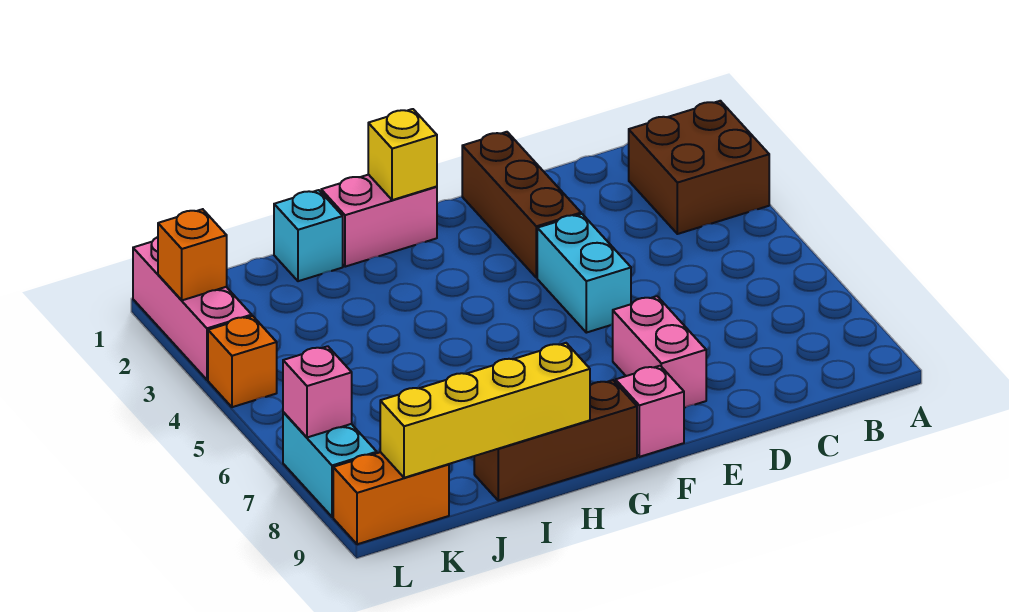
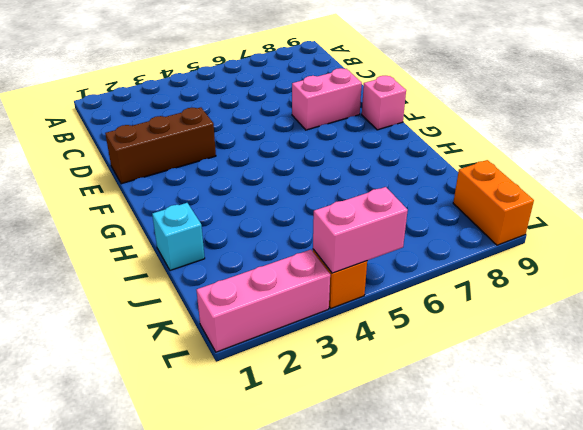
pink 1x2 brick [313,187,408,273] -> pink 1x2 brick turned to [321,175,437,267]
none -> brown 2x2 brick [629,101,769,234]
none -> cyan 1x2 brick [537,214,631,333]
none -> brown 1x3 brick [474,380,637,501]

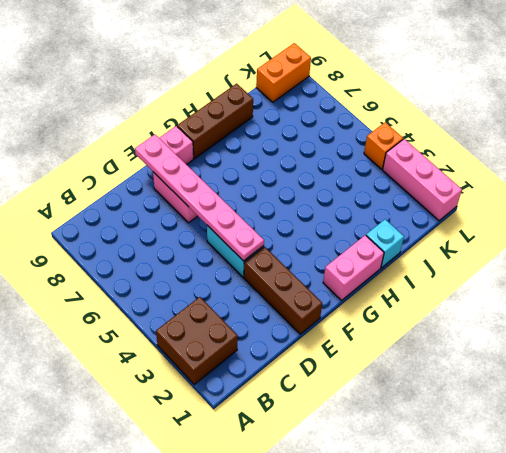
pink 1x6 plate [135,135,264,261] -> none
none -> cyan 1x2 brick [283,412,377,517]
none -> yellow 1x1 brick [368,109,437,200]
none -> yellow 1x4 brick [380,343,590,478]

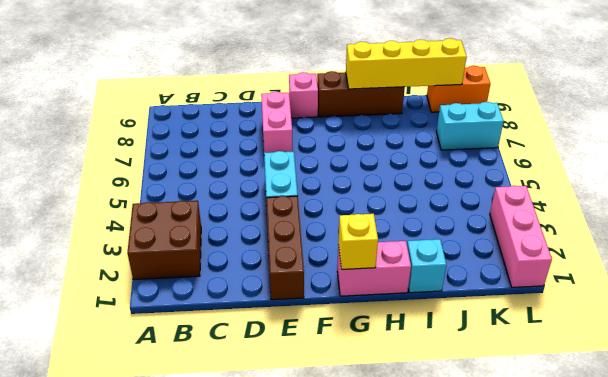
cyan 1x2 brick [436,102,504,150] -> cyan 1x2 brick turned to [283,412,377,517]
none -> orange 1x1 brick [208,316,277,407]
none -> orange 1x1 brick [158,209,227,300]
none -> pink 1x1 brick [283,346,352,437]

